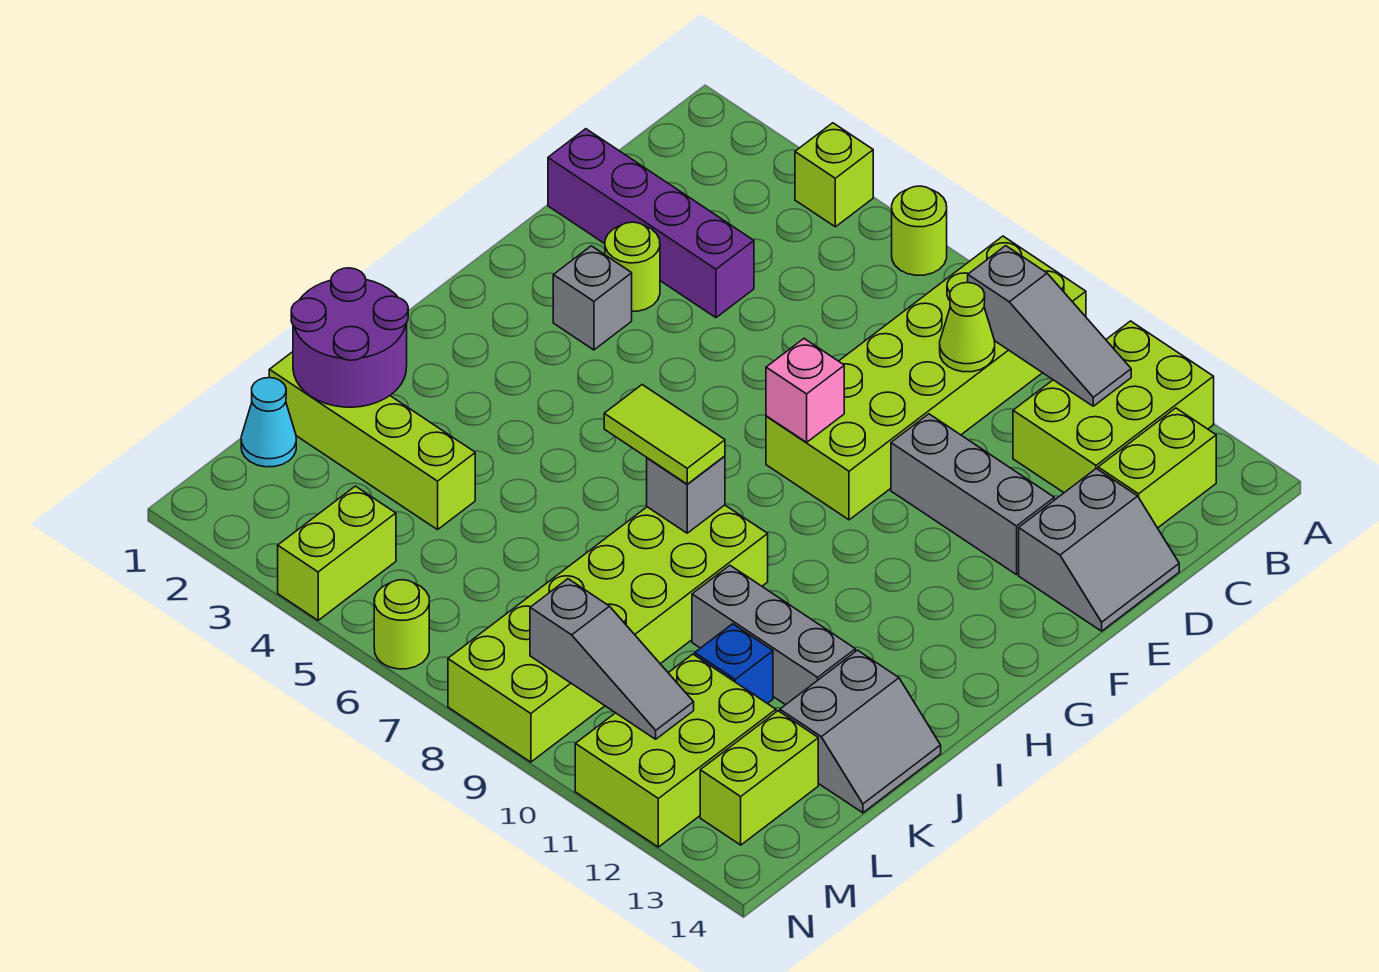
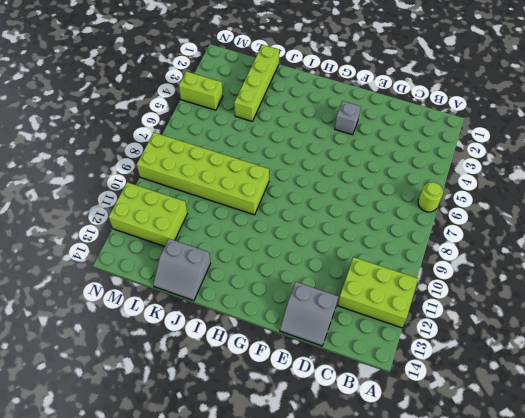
none -> lime 1x1 brick [795,123,873,227]
none -> lime 2x6 brick [766,236,1086,520]
none -> lime 1x2 brick [1098,408,1216,528]

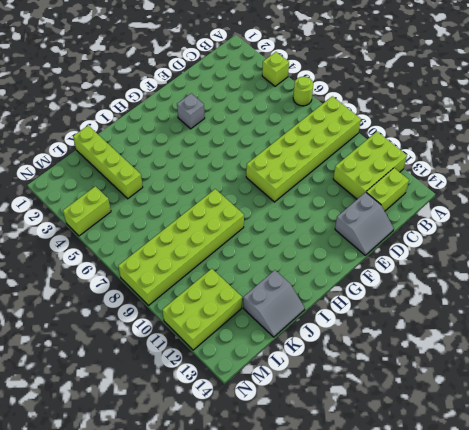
none -> purple 1x4 brick [548,129,754,318]
none -> lime 1x1 round brick [605,222,660,311]
none -> grey 1x3 brick [891,414,1054,575]

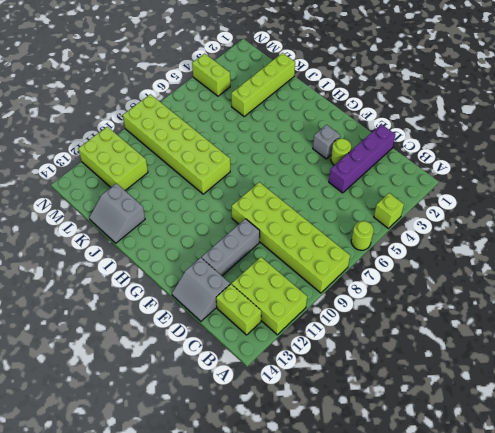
none -> grey 1x3 brick [692,565,855,705]
none -> blue 1x1 brick [695,624,773,704]
none -> cyan 1x1 cone [241,378,296,467]

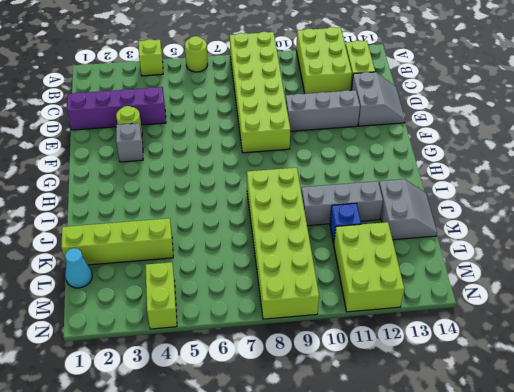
none -> lime 1x2 brick [700,711,818,845]
none -> lime 1x1 round brick [374,580,429,669]
none -> grey 1x3 slope [968,246,1131,406]

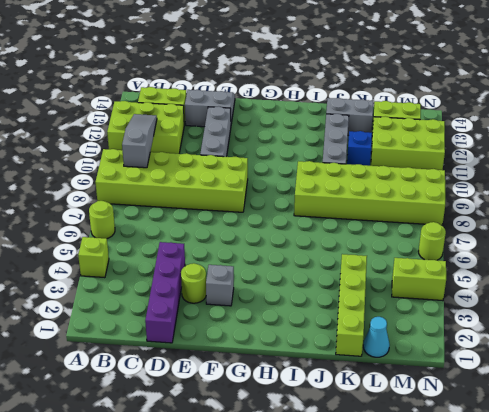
none -> lime 1x1 cone [940,283,995,372]
none -> pink 1x1 brick [766,339,844,442]
none -> grey 1x1 brick [647,456,725,533]

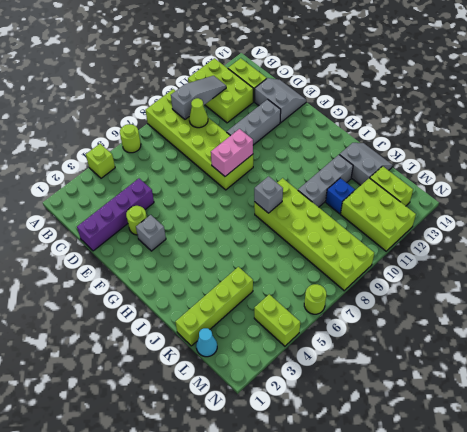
pink 1x2 brick [211,129,253,176] -> pink 1x1 brick [766,339,844,442]
none -> purple 2x2 round brick [291,268,408,407]
none -> grey 1x3 slope [530,579,694,739]
none -> lime 1x2 tile [604,385,725,484]

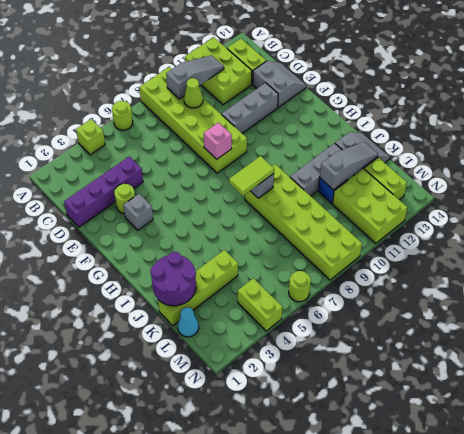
grey 1x3 slope [320,142,378,190] -> grey 1x3 slope moved to [530,579,694,739]

